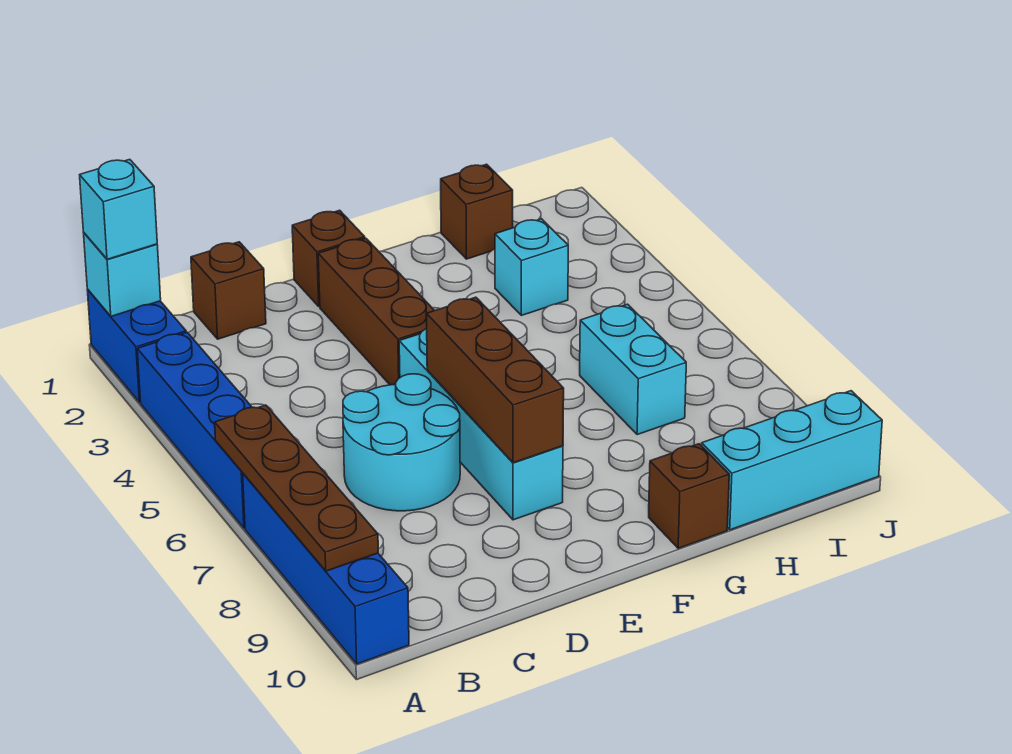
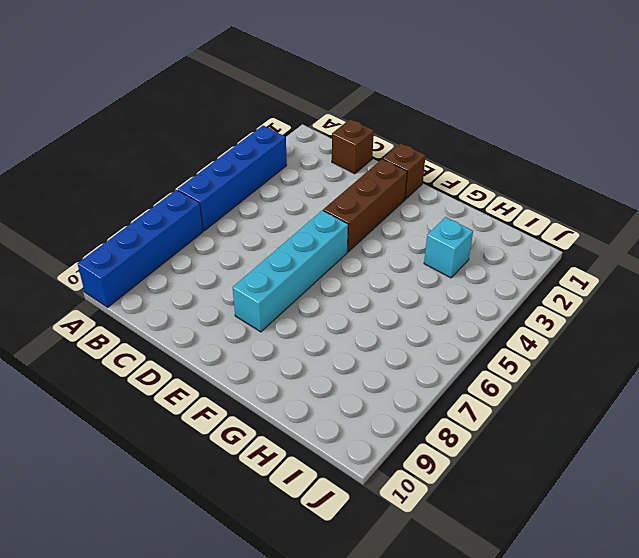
none -> blue 1x2 brick [87,290,186,403]
none -> cyan 2x2 round brick [343,374,460,511]
none -> brown 1x1 brick [649,444,729,548]

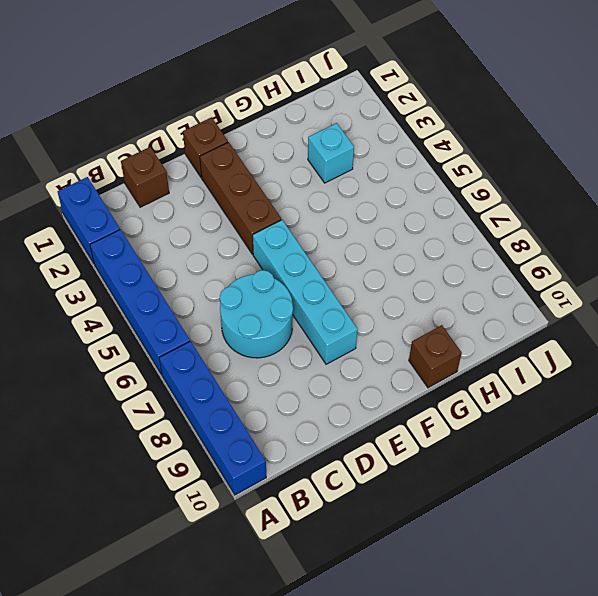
none -> brown 1x1 brick [441,164,513,259]
none -> cyan 1x2 brick [580,304,686,435]
none -> cyan 1x3 brick [702,391,882,530]

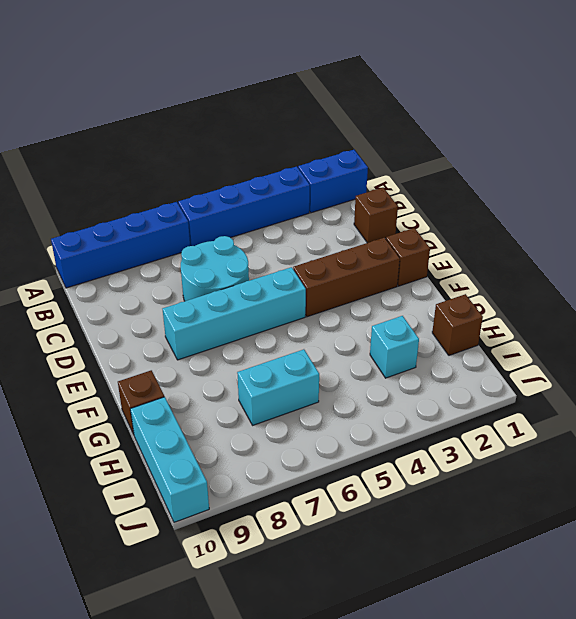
none -> cyan 1x1 brick [84,233,161,316]
none -> brown 1x4 plate [215,405,378,571]
none -> brown 1x3 brick [426,297,564,463]

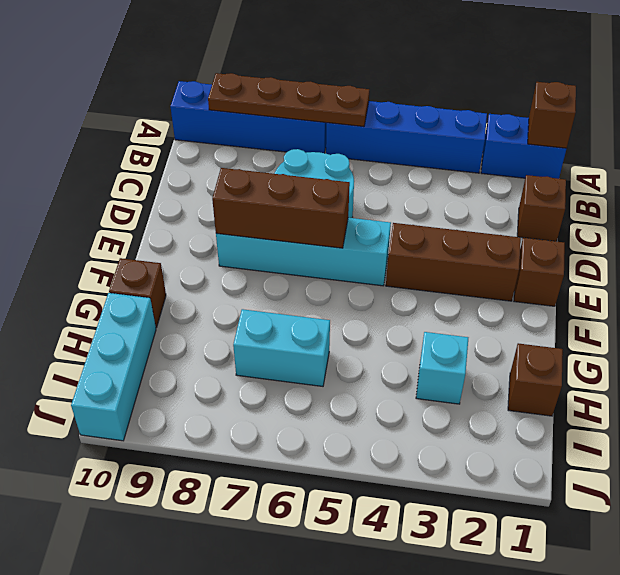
brown 1x1 brick [528,82,576,148] -> cyan 1x1 brick [84,233,161,316]
none -> cyan 1x1 brick [80,159,157,259]

